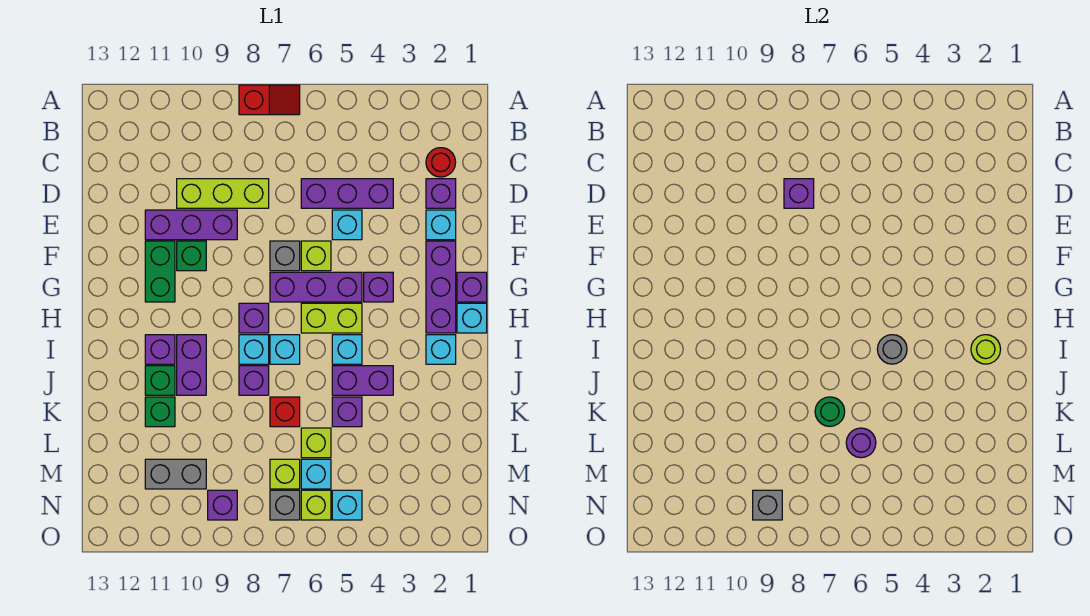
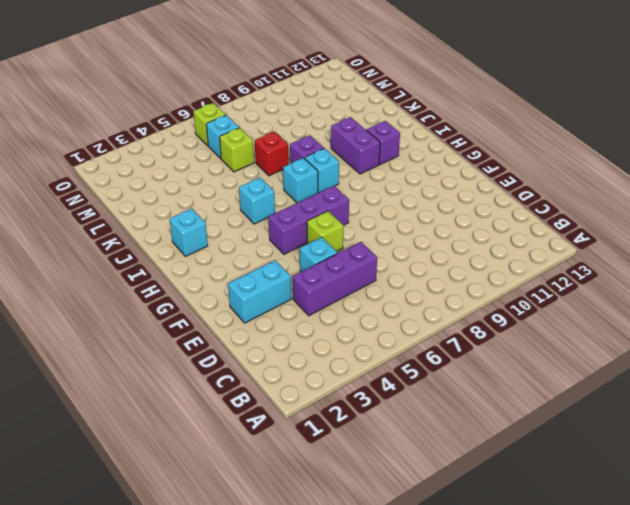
cyan 1x2 brick [228,260,291,323] -> cyan 1x1 brick [426,210,456,240]
none -> red 1x2 slope [239,85,300,115]
none -> red 1x1 round brick [426,148,456,177]
none -> purple 1x1 brick [426,179,456,208]
none -> lime 1x3 brick [177,179,269,208]

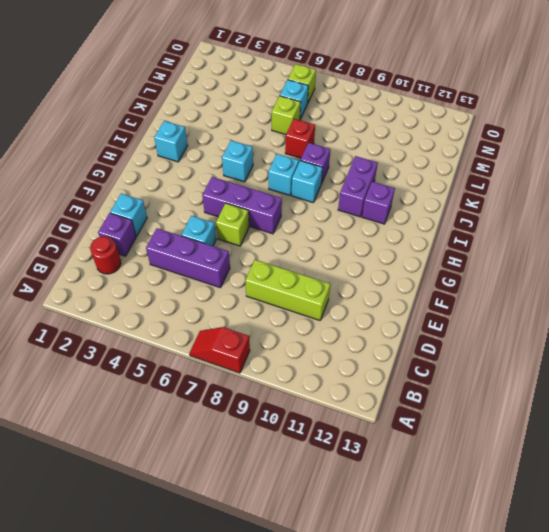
none -> purple 1x3 brick [145,210,237,240]
none -> purple 1x3 brick [426,241,456,333]
none -> grey 1x1 brick [270,241,300,271]
none -> green 1x1 brick [177,241,206,271]

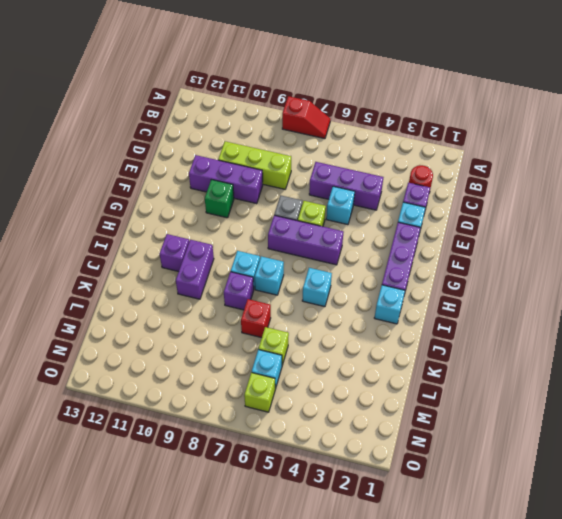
none -> green 1x2 brick [145,241,175,302]
none -> purple 1x1 brick [457,272,487,302]
none -> purple 1x1 brick [364,272,393,302]
none -> cyan 1x1 brick [457,303,487,333]

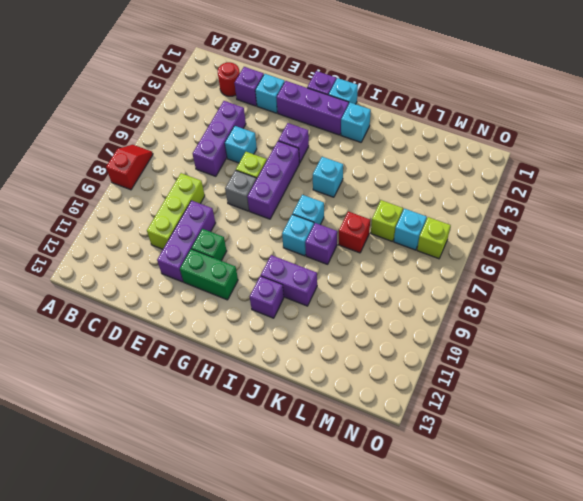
none -> lime 1x2 brick [301,303,362,333]
none -> purple 1x1 brick [239,303,269,333]
none -> purple 1x2 brick [332,366,393,395]
none -> green 1x1 brick [145,366,175,395]

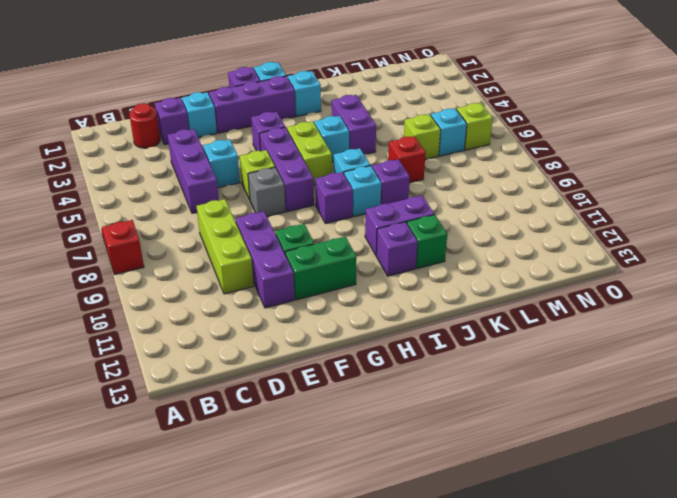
none -> purple 1x1 brick [332,397,362,427]
none -> green 1x1 brick [145,397,175,427]
none -> lime 1x1 brick [270,459,300,489]
none -> grey 1x2 brick [145,459,206,489]

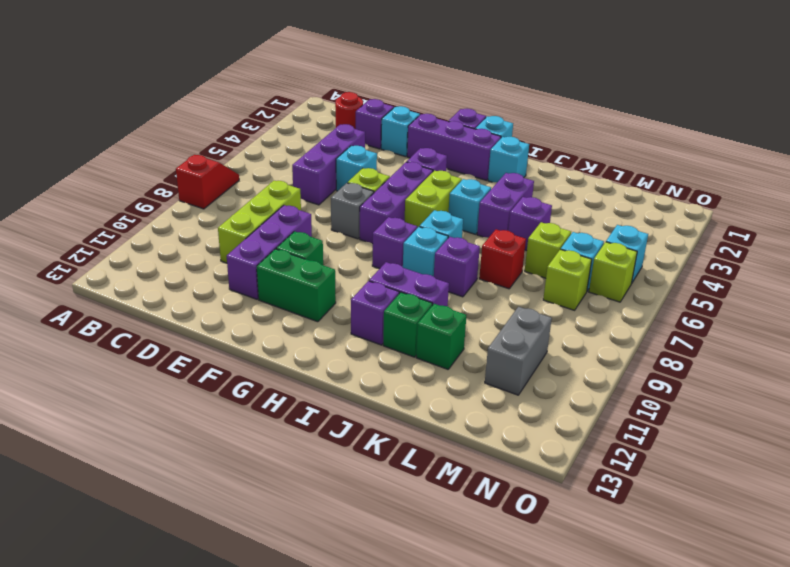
none -> grey 1x1 brick [270,490,300,520]
none -> purple 1x1 brick [208,490,237,520]
none -> purple 1x1 brick [784,179,814,208]
none -> lime 1x1 round brick [971,335,1001,364]

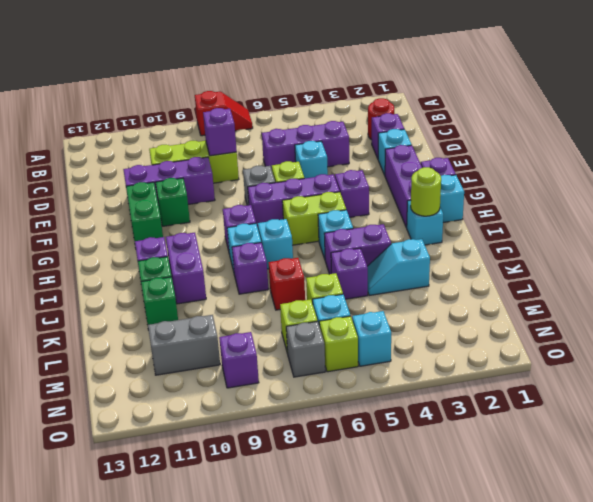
cyan 1x2 slope [367,239,430,296] -> none
none -> grey 1x1 round brick [877,335,907,364]
none -> green 1x1 round brick [815,397,845,426]
none -> purple 1x1 round brick [846,428,876,458]
none -> grey 1x1 brick [753,490,782,520]

